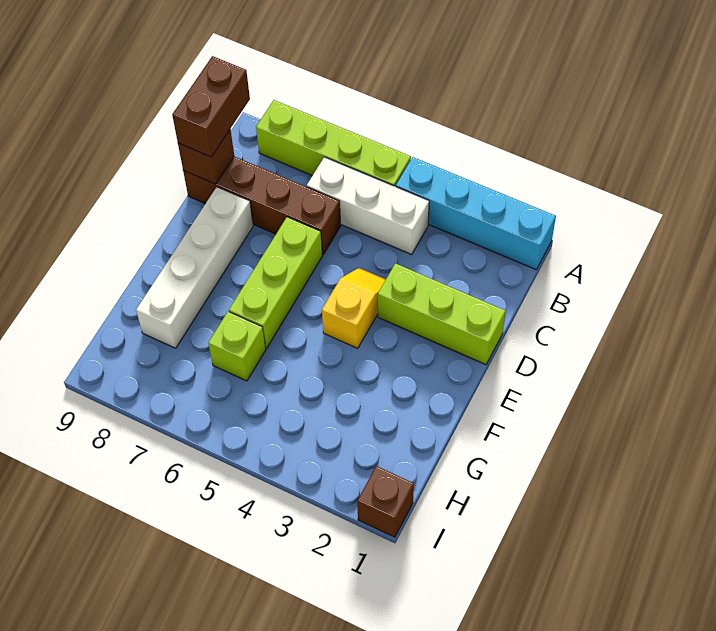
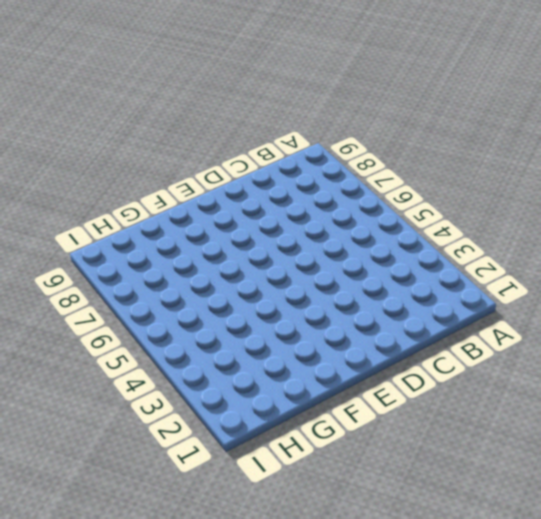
none -> cyan 1x4 brick [396,157,556,270]
none -> lime 1x4 brick [256,100,411,187]
none -> white 1x3 brick [307,157,429,254]

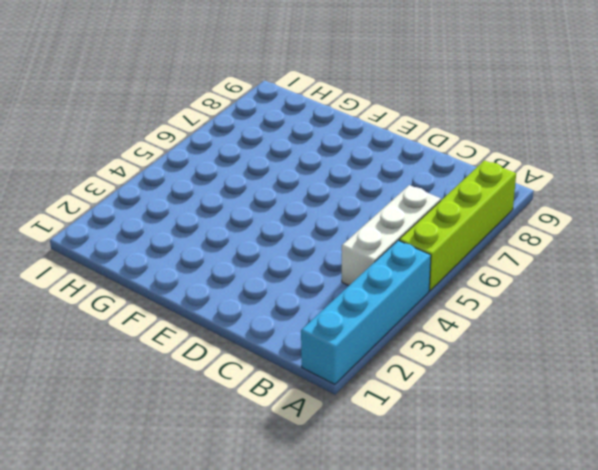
none -> brown 1x4 brick [183,156,341,254]
none -> lime 1x3 brick [378,263,506,365]
none -> yellow 1x2 slope [322,268,386,348]

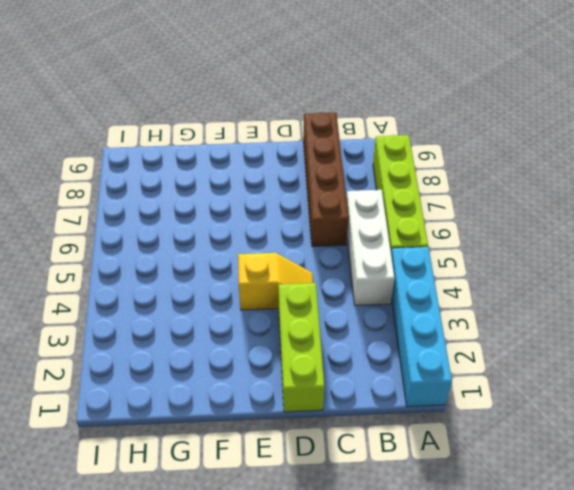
none -> lime 1x3 brick [229,217,322,348]
none -> white 1x4 brick [136,187,253,348]
none -> lime 1x1 brick [208,312,266,381]

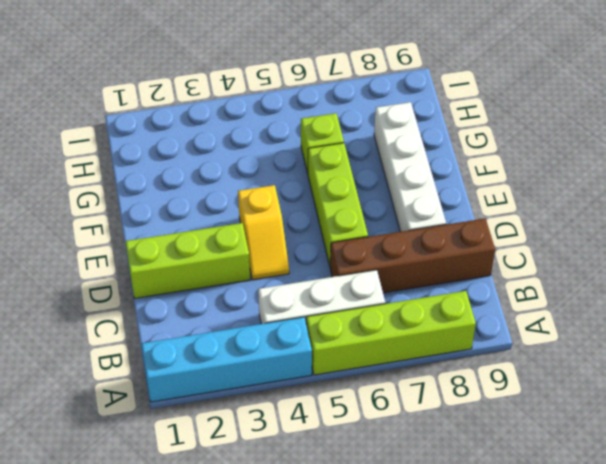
none -> brown 1x1 brick [357,466,414,537]
none -> brown 1x1 brick [178,129,234,184]
none -> brown 1x2 brick [172,56,250,157]

